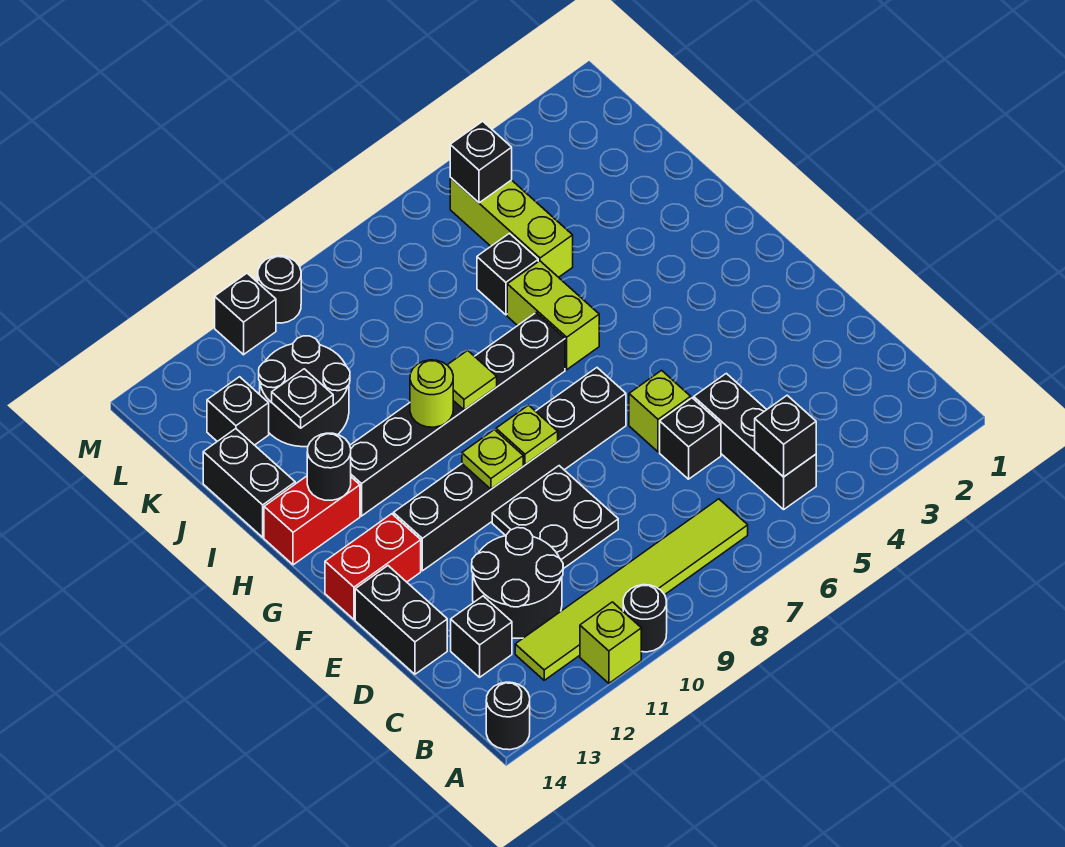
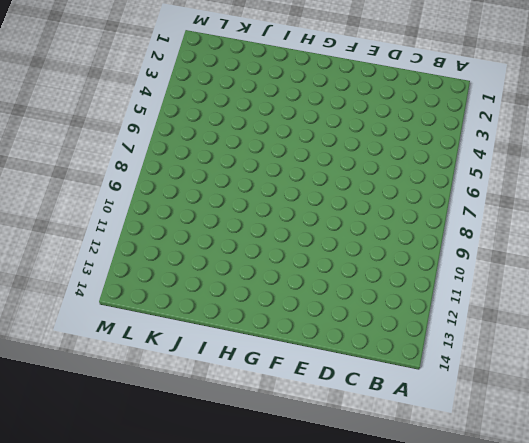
none -> black 1x1 round brick [623,585,667,652]
none -> lime 1x1 brick [580,602,641,683]
none -> black 1x1 round brick [486,682,530,750]
none -> black 1x3 brick [694,373,816,509]

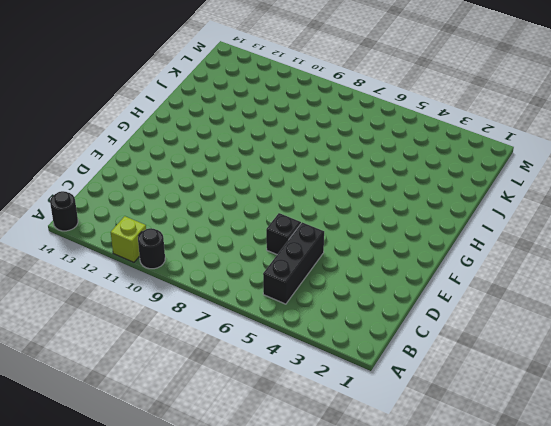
none -> lime 1x6 tile [515,499,748,680]
none -> black 2x2 round brick [472,528,563,638]
none -> black 1x1 brick [451,596,512,677]
none -> black 2x2 plate [492,466,618,569]

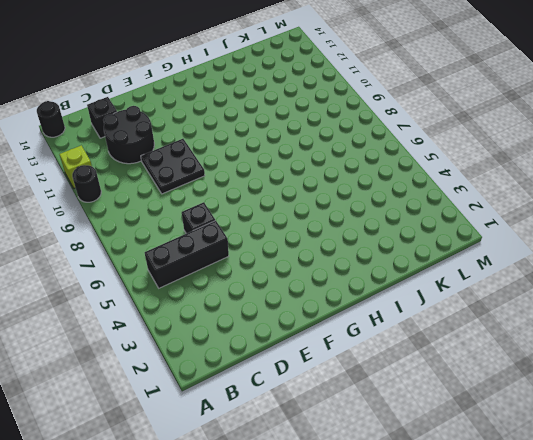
none -> lime 1x6 tile [515,499,748,680]
none -> black 1x2 brick [355,566,447,674]
none -> lime 1x1 brick [629,370,691,452]
none -> black 1x6 brick [393,368,626,571]

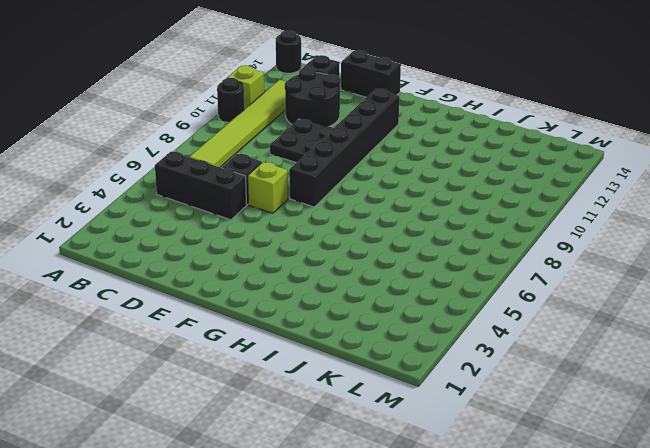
none -> red 1x2 brick [325,514,421,620]
none -> lime 1x2 brick [507,261,599,370]
none -> black 1x6 brick [350,313,565,516]
none -> red 1x2 brick [264,476,360,565]

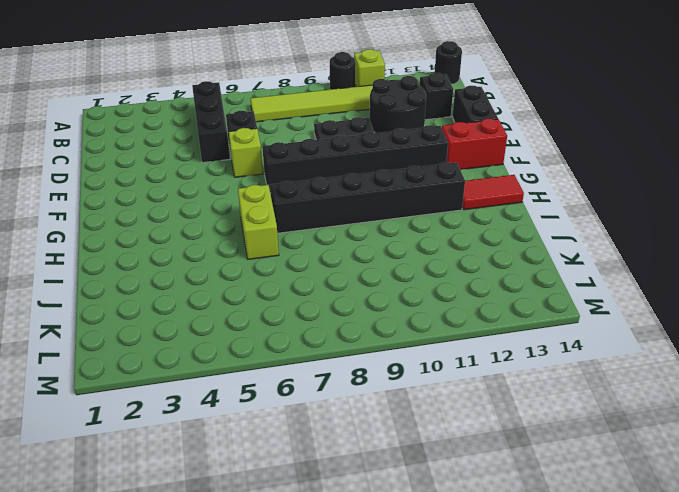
red 1x2 tile [462,175,524,210] -> red 1x2 brick [264,476,360,565]
none -> black 1x2 brick [203,429,295,537]
none -> lime 1x3 brick [450,178,573,277]
none -> black 1x1 brick [477,233,538,315]
none -> black 2x2 round brick [259,336,350,447]

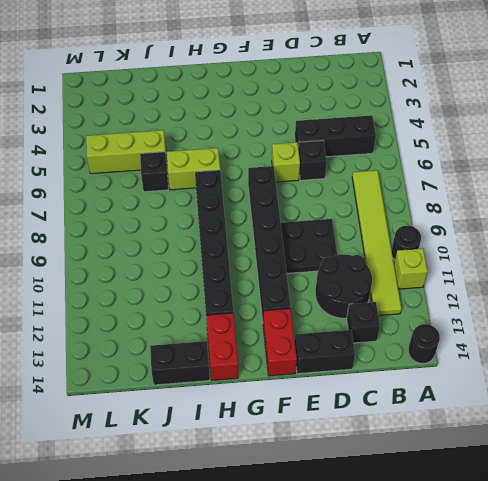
none -> black 2x2 round brick [259,336,350,447]
none -> black 1x1 brick [207,377,269,445]
none -> black 1x1 round brick [258,256,301,323]
none -> black 1x1 brick [215,273,276,355]

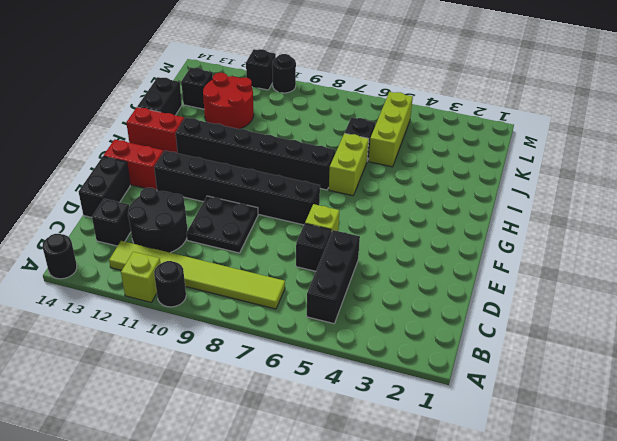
red 2x2 round brick [203,73,254,129] -> black 2x2 round brick [259,336,350,447]
none -> black 1x1 brick [755,395,816,477]
none -> lime 1x1 plate [496,405,558,465]
none -> lime 1x1 plate [462,430,523,489]
none -> lime 1x1 tile [448,350,497,410]

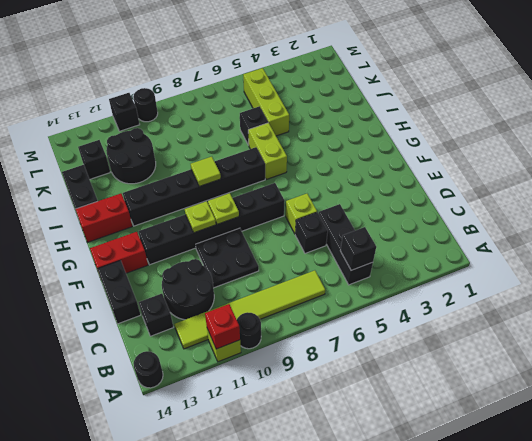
red 1x1 brick [205,304,240,349] -> none
none -> lime 1x1 round brick [410,360,453,427]
none -> black 1x1 round brick [307,433,351,500]
none -> black 1x1 plate [272,369,333,428]
none -> black 1x1 brick [450,121,512,203]

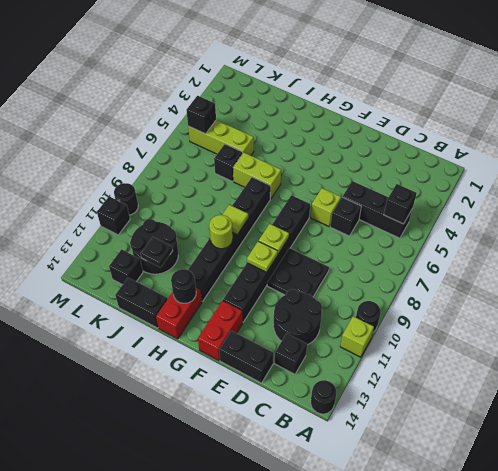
none -> lime 1x6 tile [515,499,748,680]

